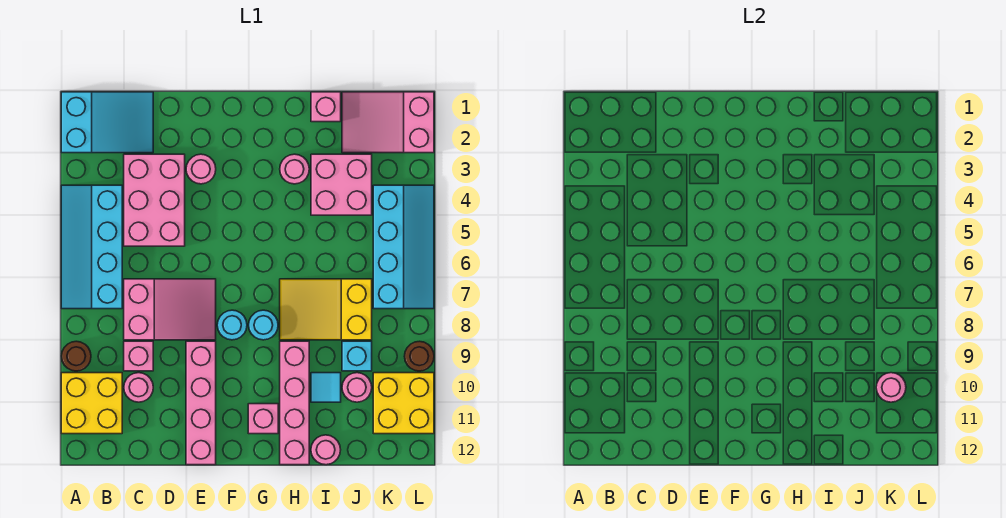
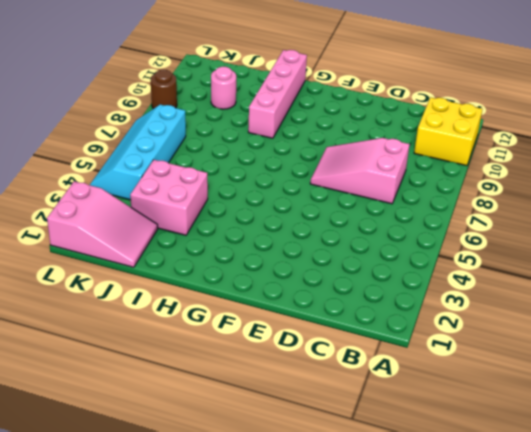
none -> cyan 2x3 slope [61,92,153,153]
none -> cyan 2x4 slope [61,185,122,309]
none -> brown 1x1 round brick [61,341,91,371]

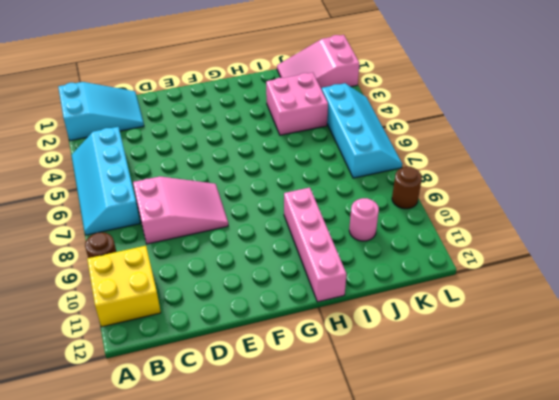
none -> pink 2x3 brick [124,154,185,246]
none -> pink 1x1 brick [124,341,153,371]
none -> pink 1x1 round brick [124,373,153,402]

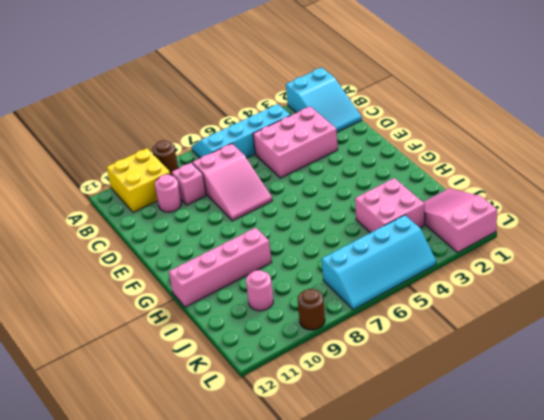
none -> pink 1x1 round brick [186,154,216,184]
none -> pink 1x4 brick [186,341,216,465]
none -> cyan 1x1 round brick [217,310,247,340]

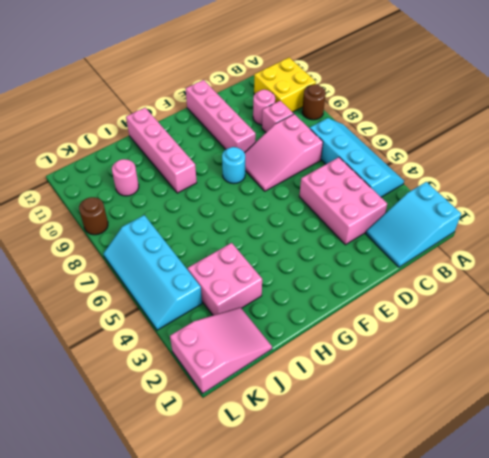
none -> pink 1x1 round brick [186,154,216,184]
none -> cyan 1x1 round brick [249,310,278,340]
none -> pink 1x1 brick [248,404,278,434]

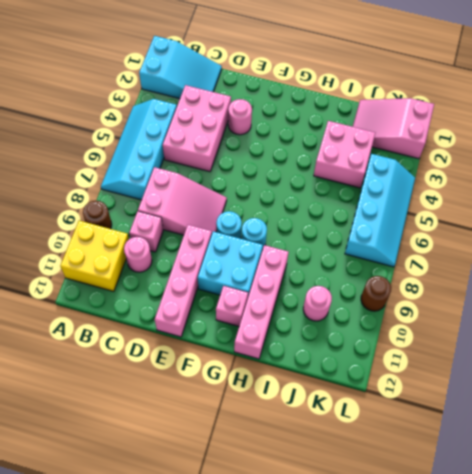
cyan 2x2 brick [198,231,263,296] -> none
none -> pink 1x1 round brick [280,154,309,184]
none -> yellow 2x3 slope [280,279,372,340]
none -> pink 1x1 brick [311,92,341,122]

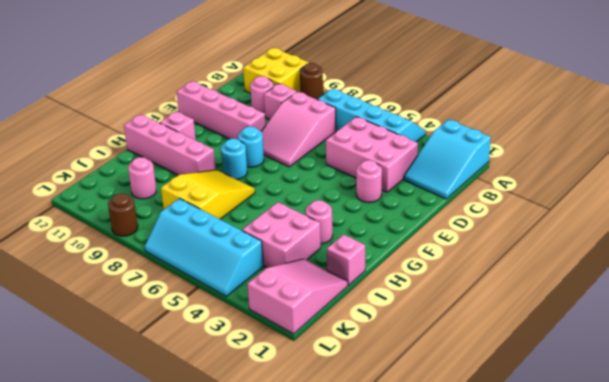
none -> cyan 1x1 tile [311,373,341,402]
none -> pink 1x1 round brick [311,435,341,465]
none -> cyan 1x1 brick [342,341,372,371]

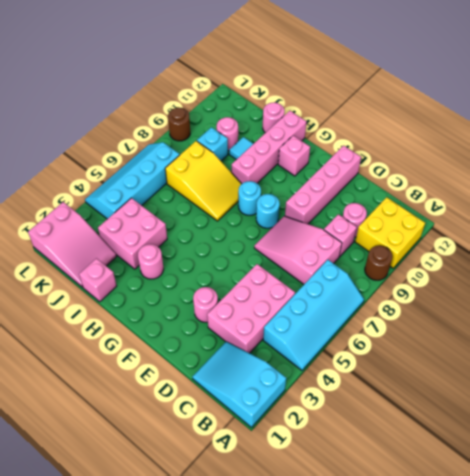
none -> yellow 2x2 brick [373,373,434,434]
none -> pink 1x1 round brick [876,373,906,402]

